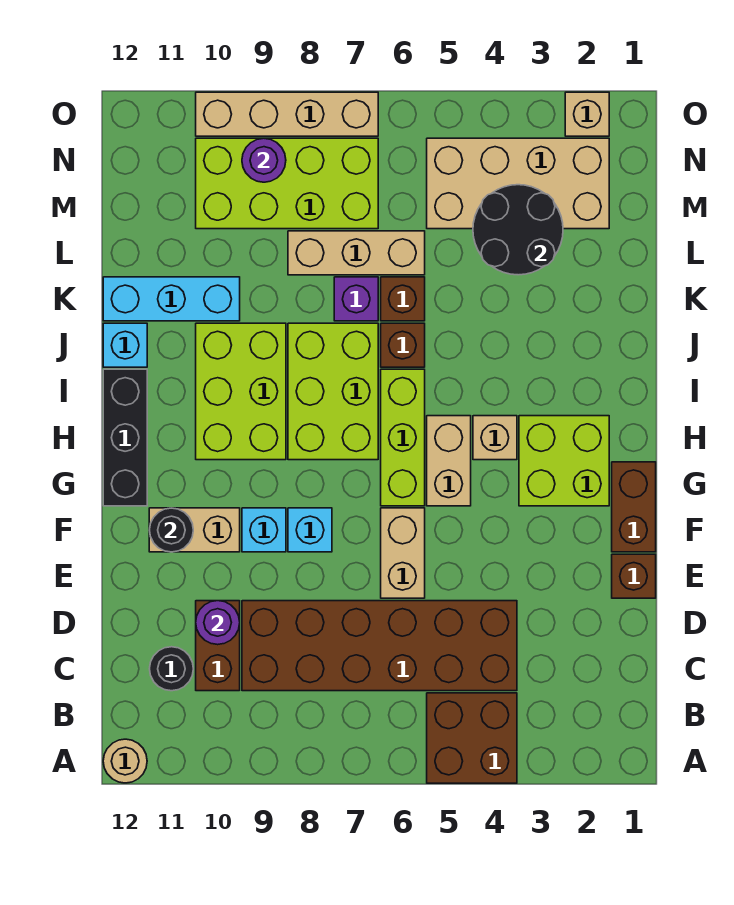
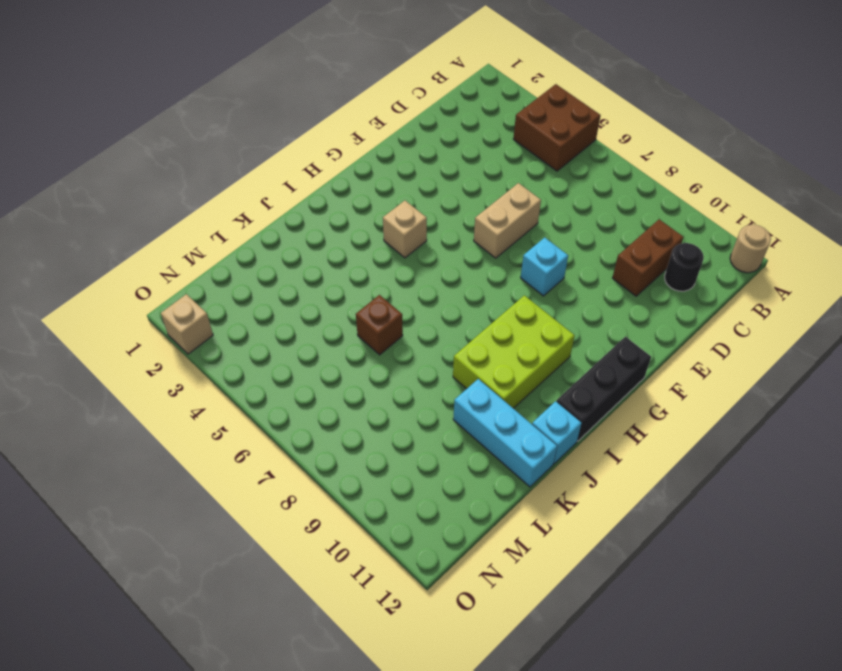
none -> brown 2x6 brick [242,601,517,691]
none -> brown 1x1 brick [612,554,656,598]
none -> brown 1x2 brick [612,462,656,552]
none -> cyan 1x1 brick [242,508,286,552]

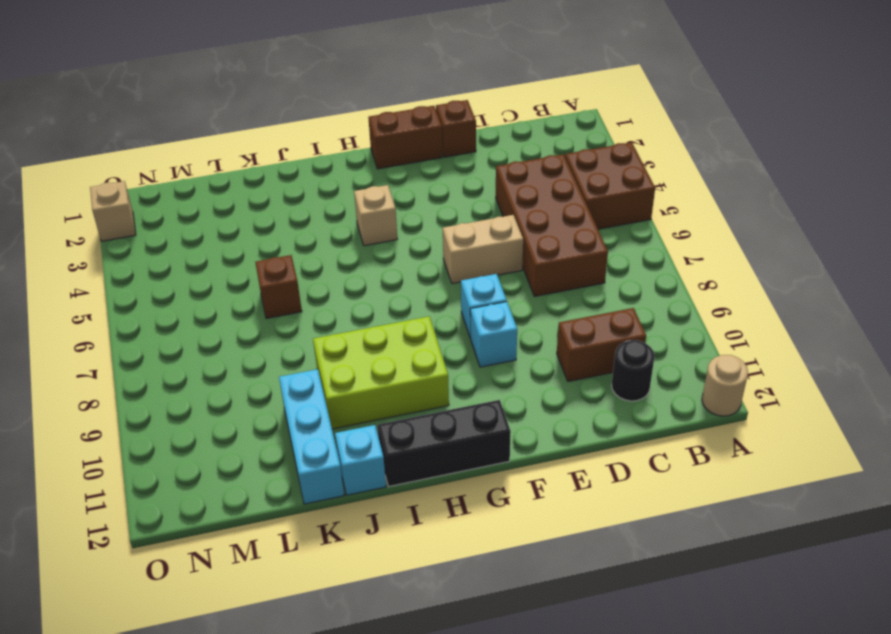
brown 2x4 brick [496,154,608,296] -> brown 2x6 brick [242,601,517,691]
none -> tan 1x2 brick [149,508,240,552]
none -> lime 2x2 brick [519,416,609,506]
none -> tan 1x2 brick [427,416,471,506]
none -> lime 1x3 brick [381,369,425,506]

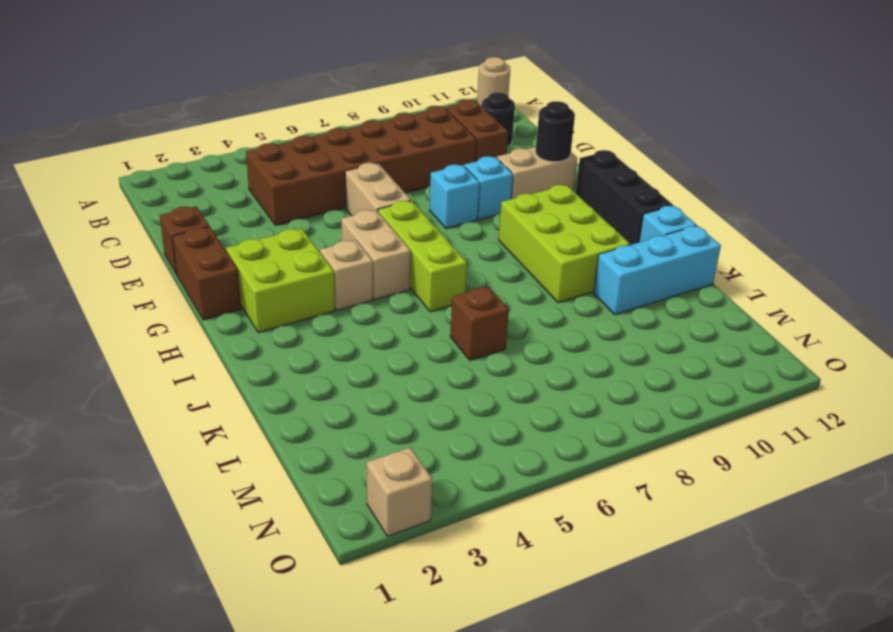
none -> brown 2x2 brick [427,693,517,783]
none -> lime 2x3 brick [288,323,378,460]
none -> brown 1x1 brick [381,323,425,367]
none -> purple 1x1 brick [334,277,378,321]

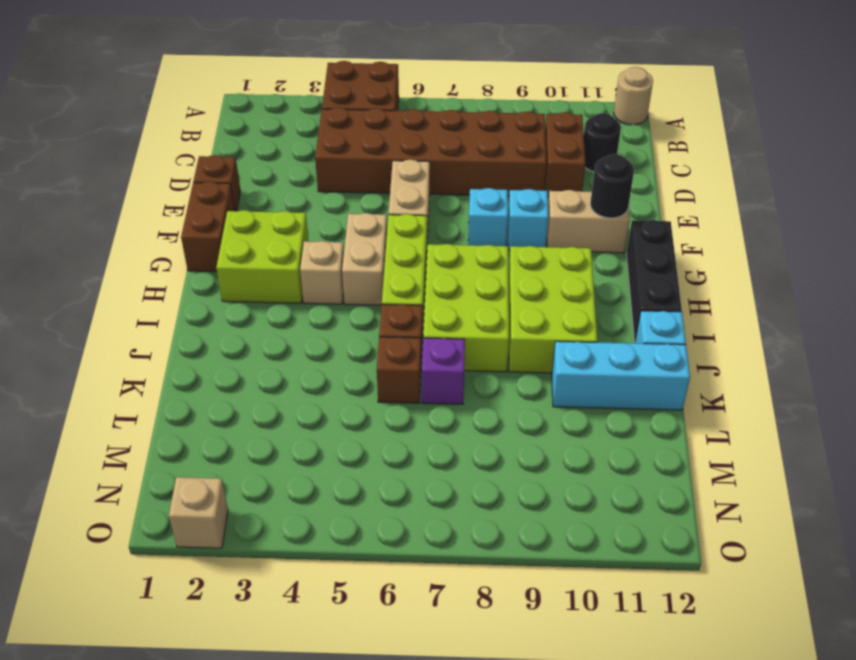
none -> tan 1x3 brick [288,231,425,275]
none -> tan 2x4 brick [427,138,609,229]
none -> lime 2x4 brick [196,138,378,229]
none -> tan 1x4 brick [196,92,378,136]

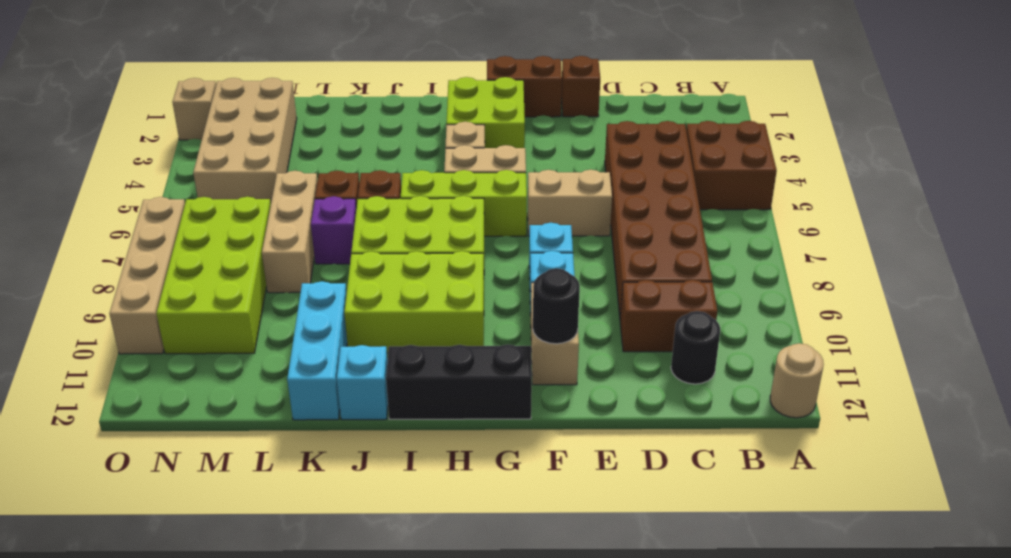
none -> purple 1x1 round brick [196,601,240,645]
none -> black 2x2 round brick [473,185,563,275]
none -> purple 1x1 round brick [242,138,286,182]

